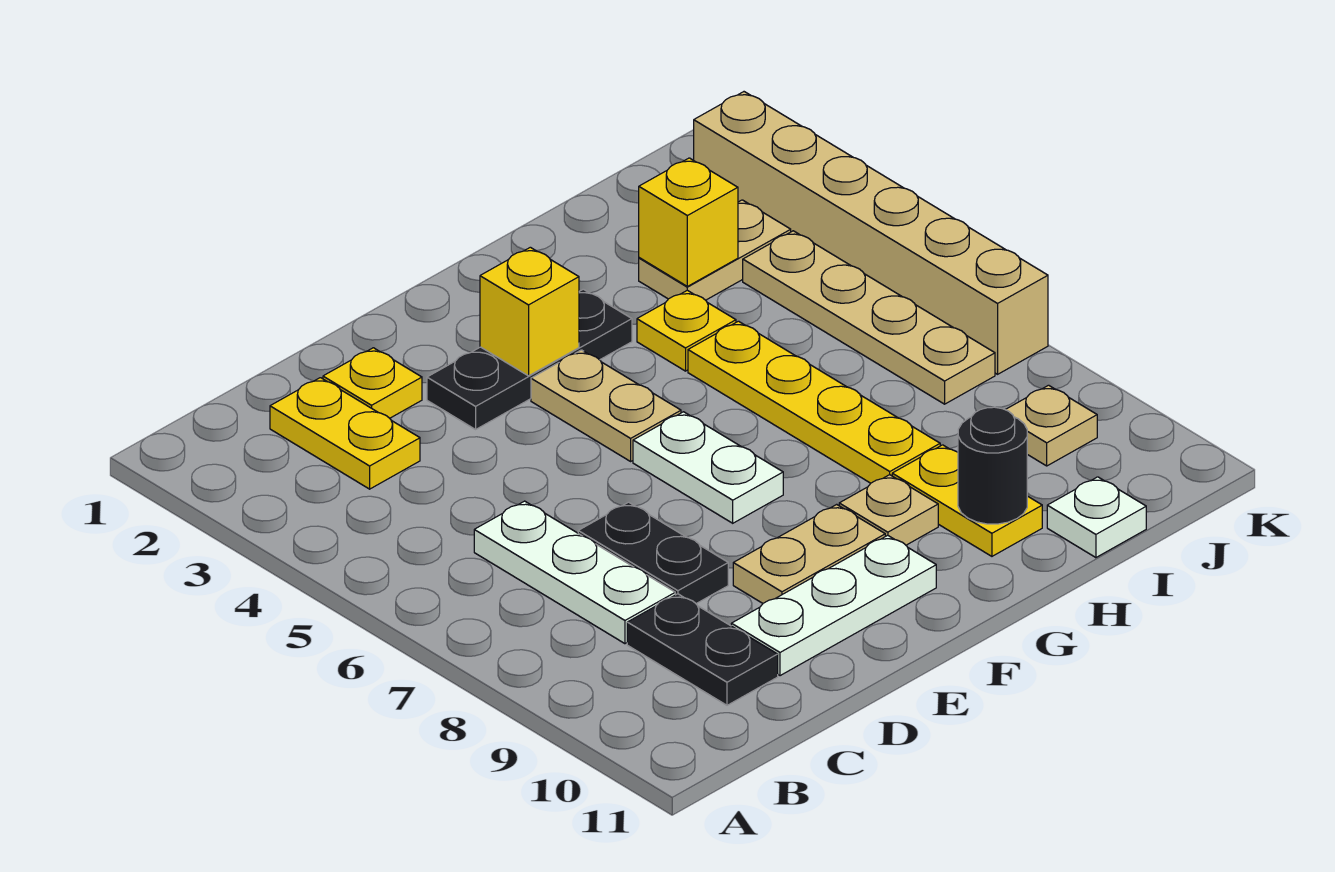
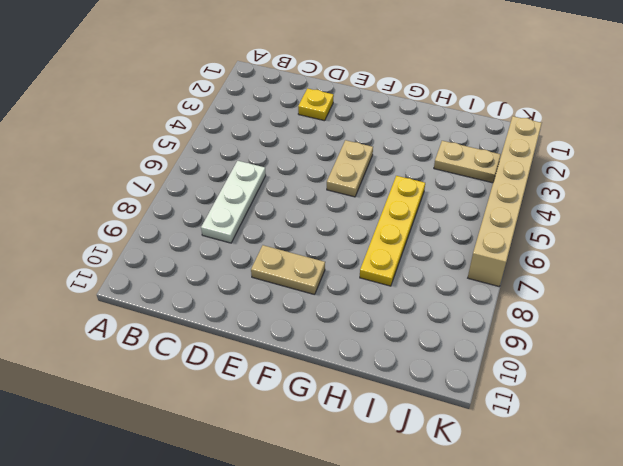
none -> yellow 1x2 plate [270,378,420,489]
none -> black 1x2 plate [627,594,778,705]
none -> black 1x2 plate [578,502,728,604]

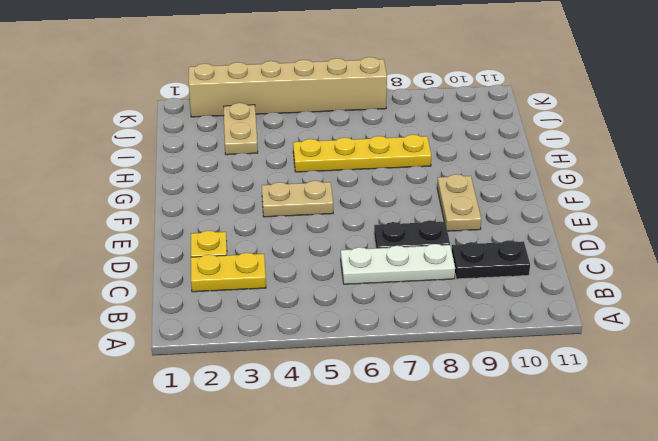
none -> white 1x3 plate [731,535,936,676]
none -> black 1x3 plate [427,289,632,429]
none -> white 1x2 plate [633,412,783,523]

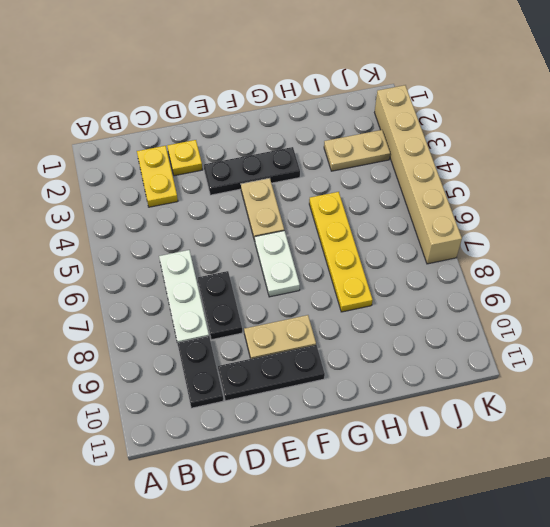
black 1x3 plate [218,345,325,401] -> white 1x3 plate [731,535,936,676]
none -> tan 1x1 plate [839,475,938,545]
none -> yellow 1x1 plate [637,290,736,371]
none -> yellow 1x2 plate [892,445,1042,556]

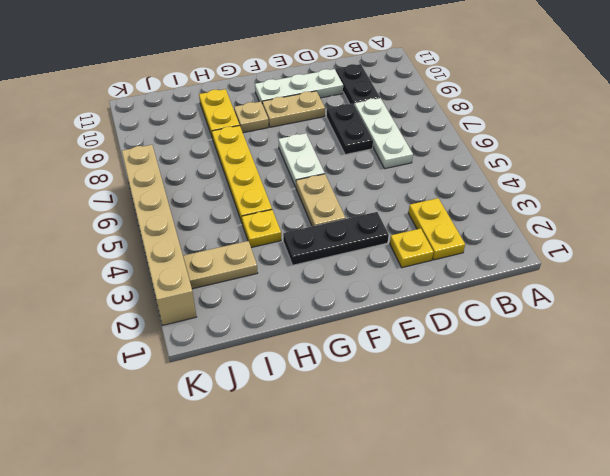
none -> white 1x1 plate [1047,477,1146,558]
none -> tan 1x4 plate [743,231,995,404]
none -> tan 1x1 plate [1005,385,1097,466]

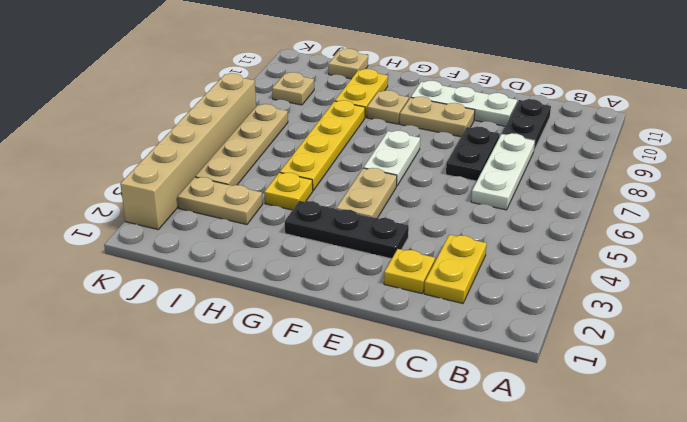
tan 1x1 plate [328,49,368,79] -> white 1x1 plate [1047,477,1146,558]
none -> yellow 1x1 brick [480,247,579,376]
none -> black 1x1 round brick [958,407,1027,524]
none -> yellow 1x1 brick [639,158,738,286]

